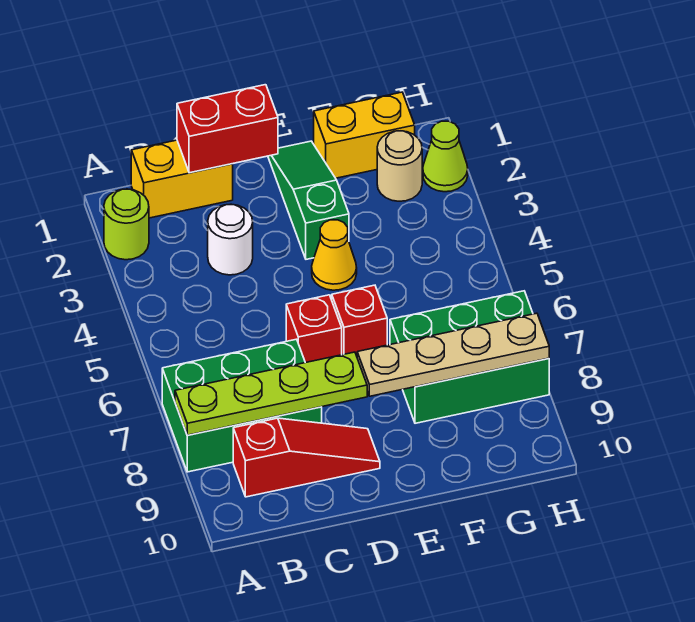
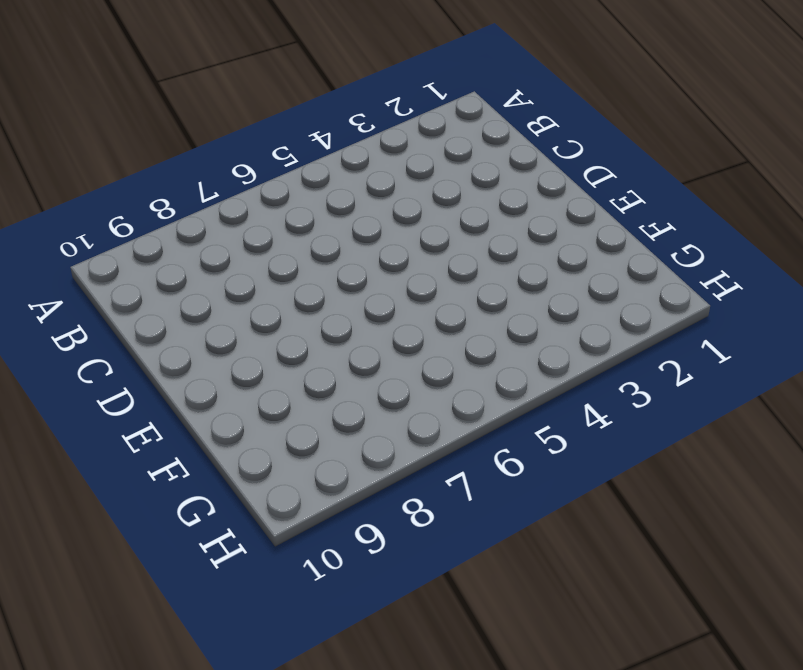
none -> lime 1x1 round brick [104,189,149,260]
none -> green 2x3 brick [162,339,322,472]
none -> yellow 1x2 brick [131,140,233,218]

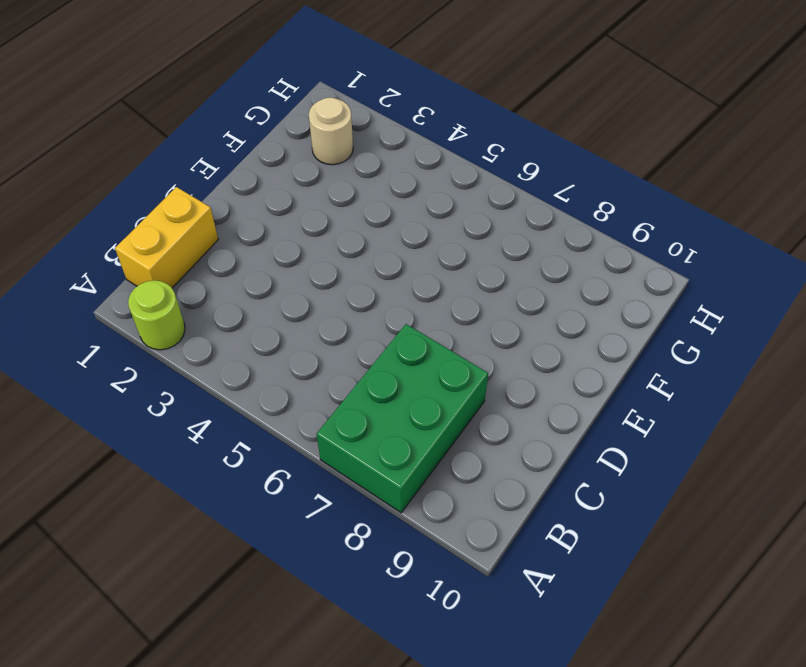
none -> red 1x3 slope [233,418,380,497]
none -> white 1x1 round brick [208,204,253,275]
none -> red 1x1 brick [286,295,342,363]

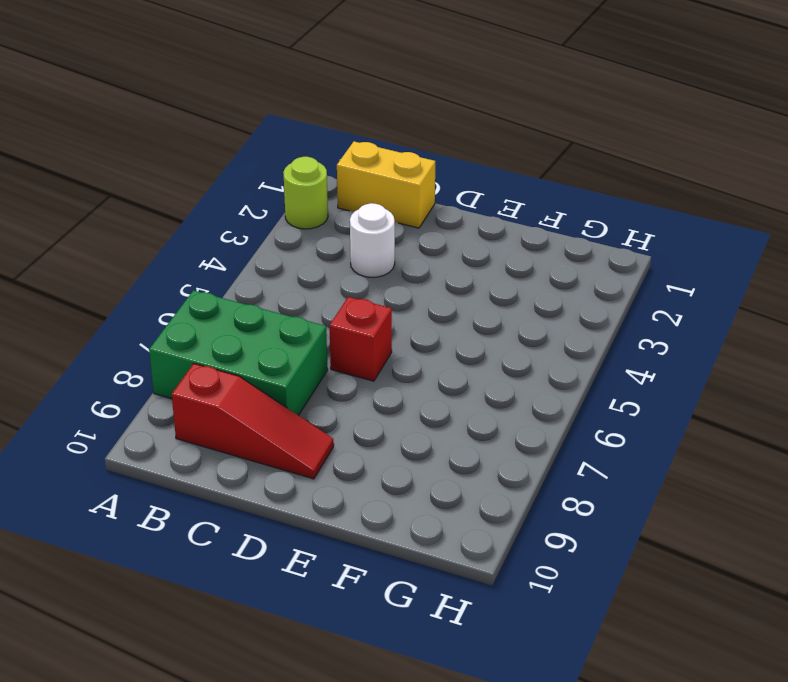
none -> green 1x3 slope [268,141,349,259]
none -> yellow 1x1 cone [312,220,357,290]
none -> red 1x1 brick [332,285,387,356]

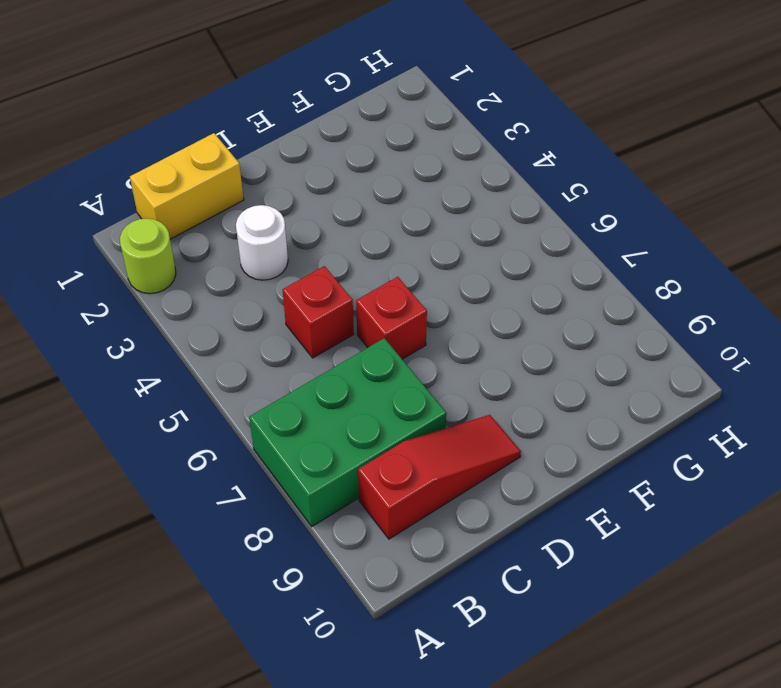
red 1x1 brick [283,266,354,358] -> red 1x1 brick moved to [332,285,387,356]
none -> green 1x3 slope [268,141,349,259]
none -> yellow 1x1 cone [312,220,357,290]
none -> yellow 1x2 brick [314,92,415,178]

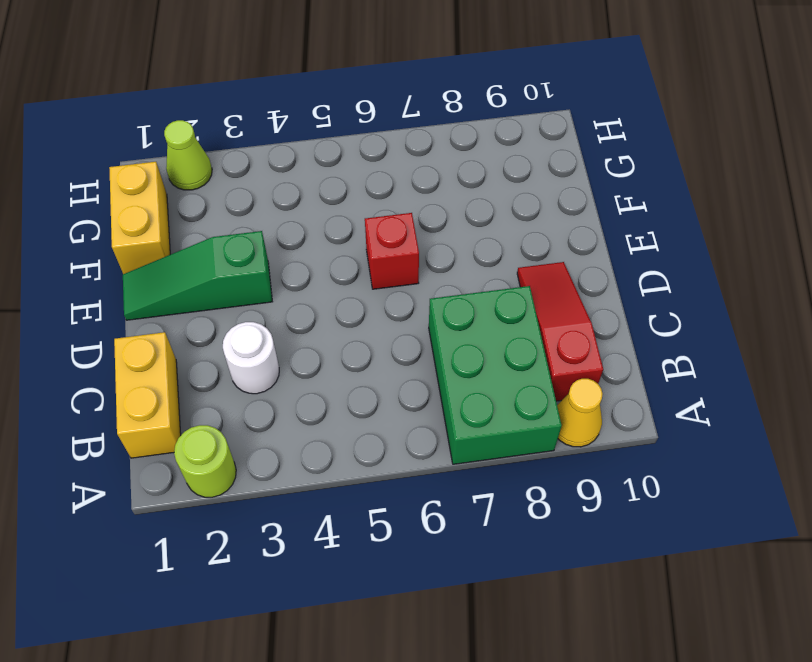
yellow 1x1 cone [557,379,603,447] -> yellow 1x1 cone moved to [312,220,357,290]
none -> red 1x1 brick [286,295,342,363]
none -> green 2x3 brick [390,291,549,423]
none -> tan 1x1 round brick [377,131,422,201]

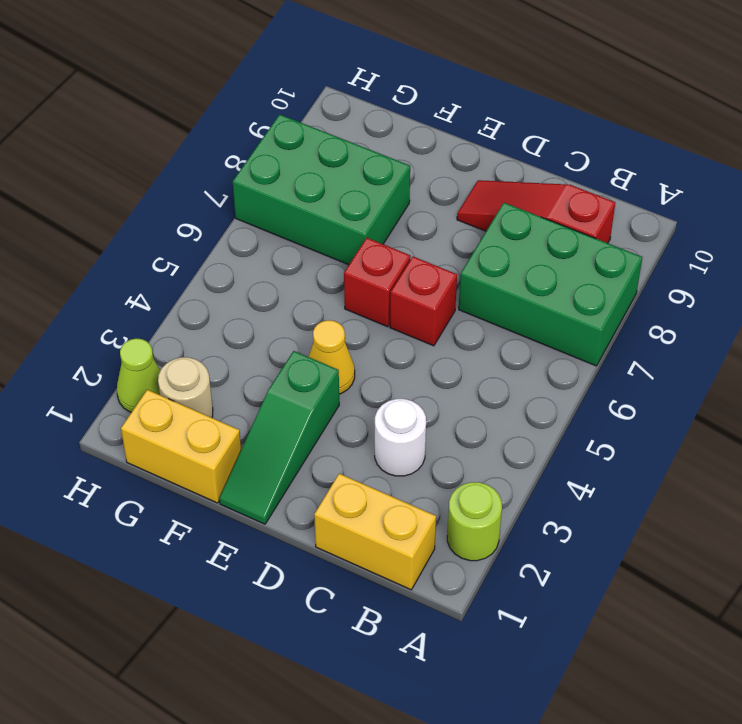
none -> lime 1x4 plate [175,352,367,435]
none -> red 1x2 brick [177,85,278,173]
none -> tan 1x4 plate [357,313,549,396]

